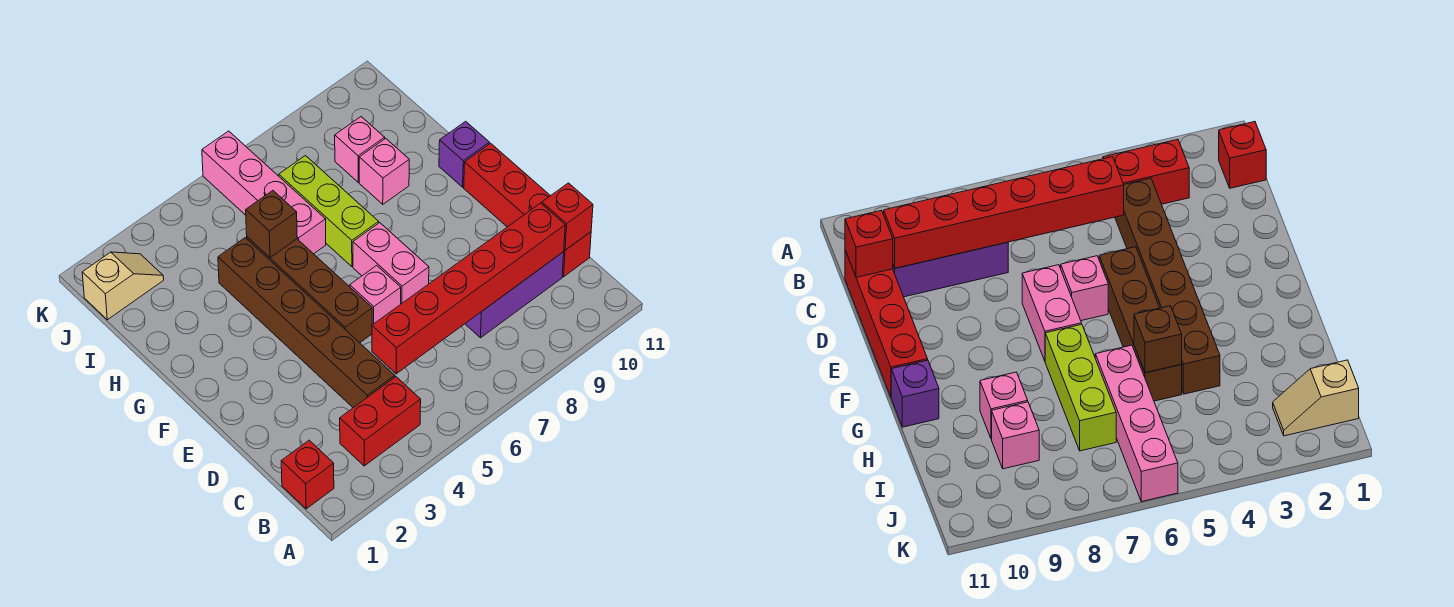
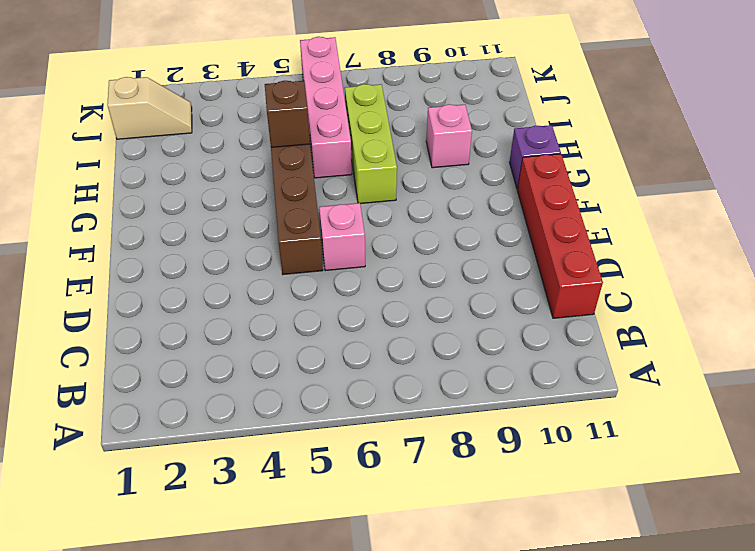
none -> red 1x1 brick [281,440,334,509]
none -> red 1x2 brick [340,377,421,466]
none -> brown 1x6 brick [218,238,395,408]

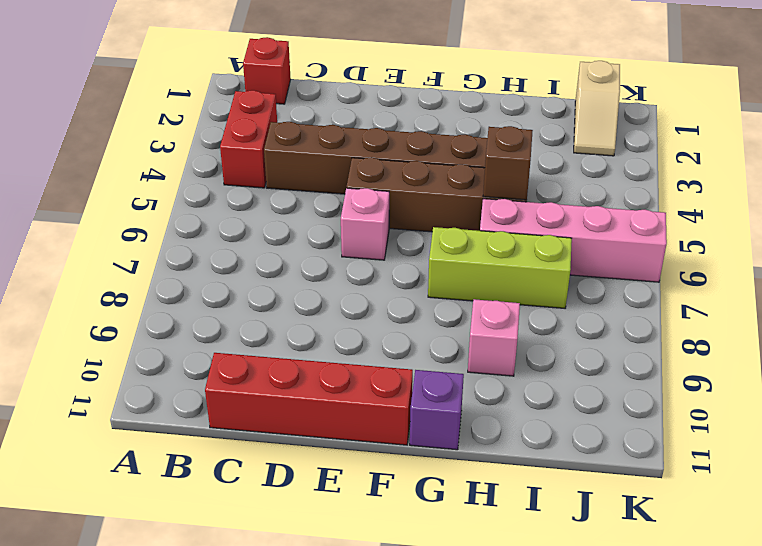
none -> purple 1x3 brick [465,252,564,338]
none -> pink 1x2 brick [353,223,429,304]
none -> pink 1x1 brick [335,117,385,182]

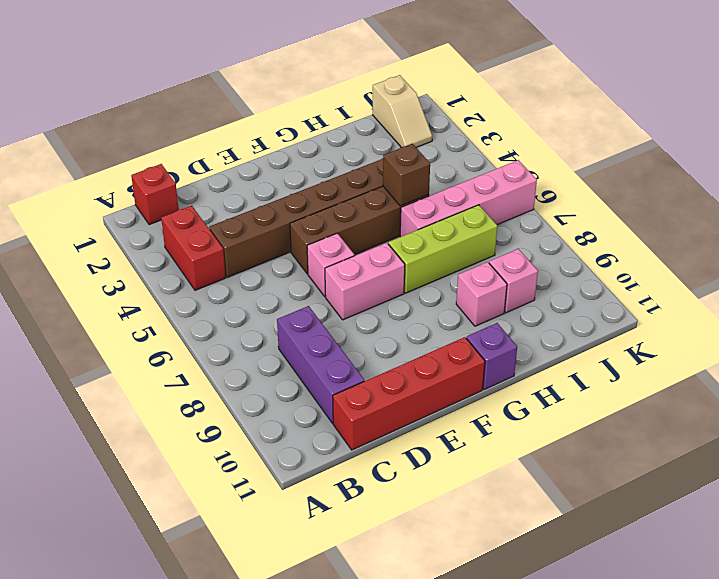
none -> red 1x6 brick [372,203,565,374]
none -> red 1x1 brick [542,183,593,250]

